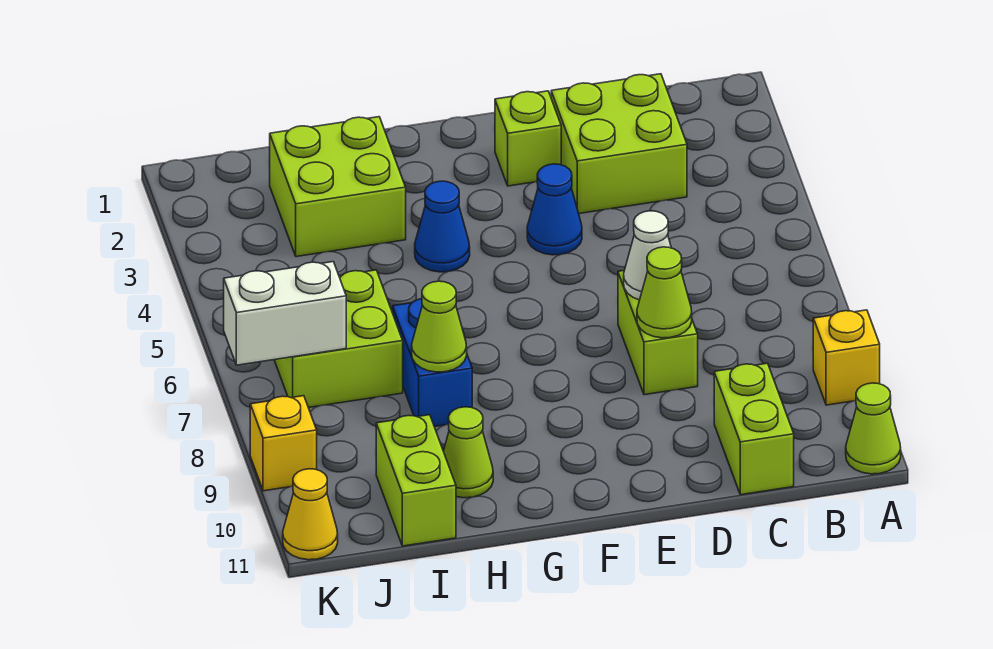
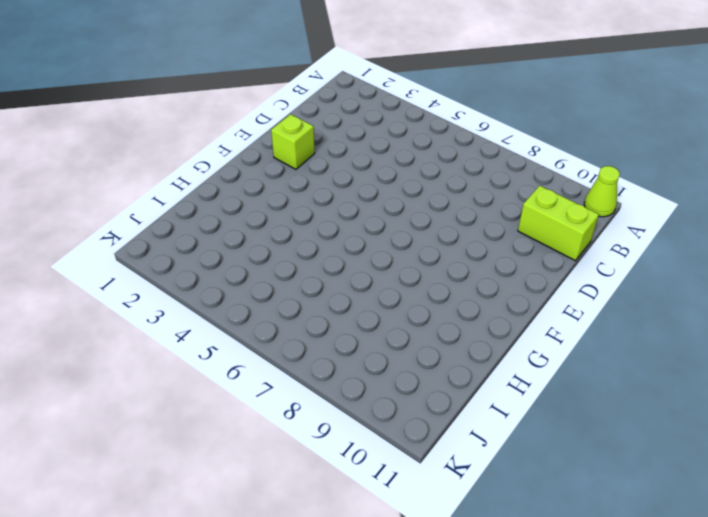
none -> yellow 1x1 brick [813,310,880,405]
none -> lime 2x2 brick [551,74,687,213]
none -> lime 1x2 brick [618,271,698,395]

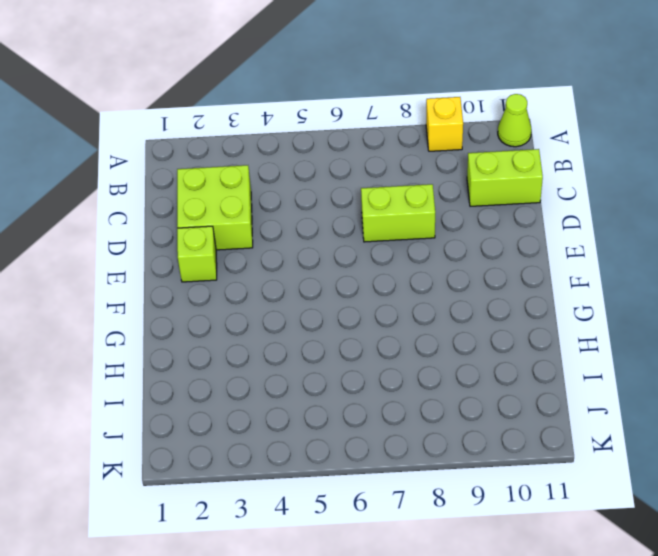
none -> blue 1x1 cone [527,164,582,255]
none -> blue 1x1 cone [415,181,470,272]
none -> lime 2x2 brick [270,117,406,257]

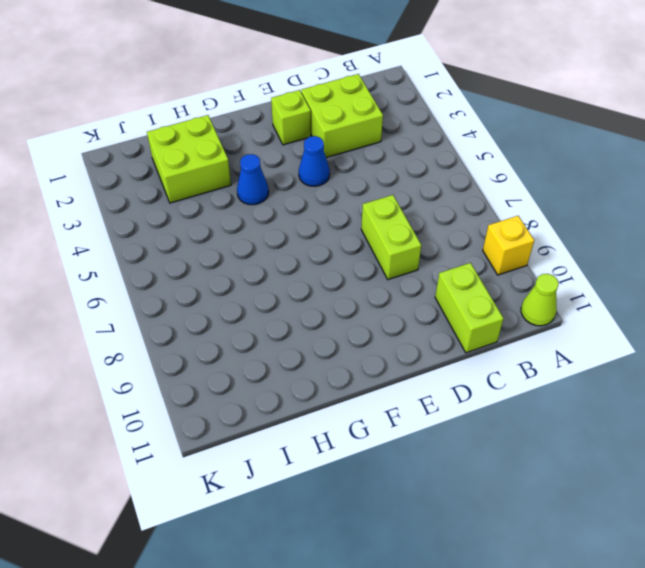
none -> blue 1x2 brick [393,299,472,427]
none -> lime 1x1 cone [443,407,493,498]
none -> lime 2x2 brick [274,270,403,408]

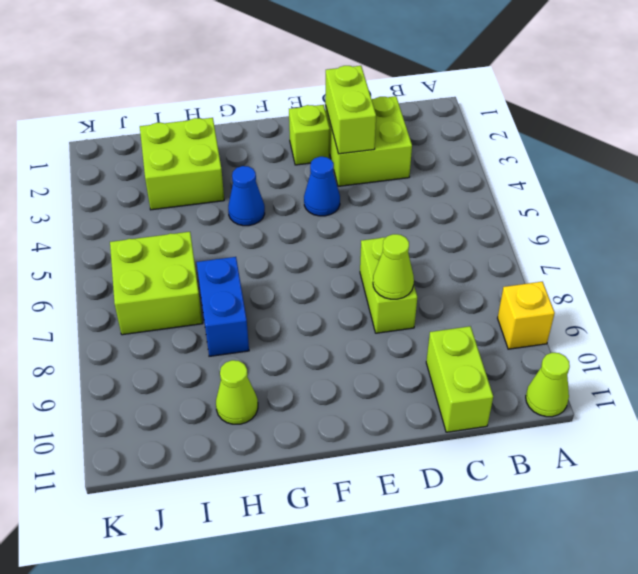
lime 1x2 brick [325,66,376,154] -> lime 1x2 brick moved to [376,415,456,546]
none -> yellow 1x1 brick [250,396,317,491]
none -> yellow 1x1 cone [283,469,338,560]
none -> white 1x1 cone [624,211,671,300]

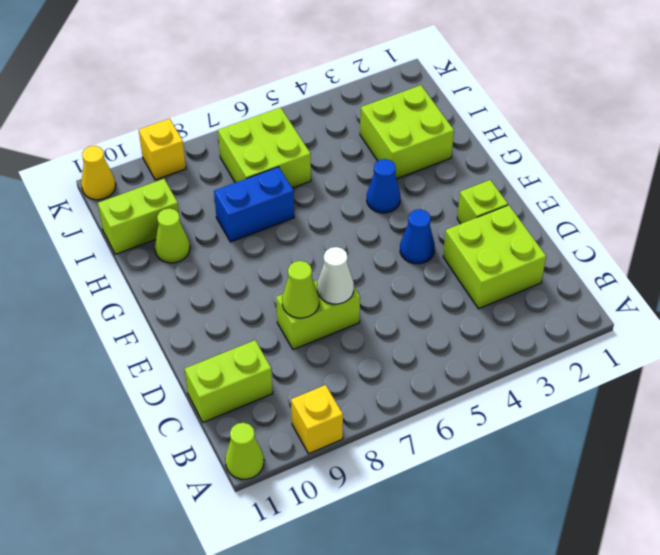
none -> lime 1x1 cone [412,281,467,372]
none -> white 1x2 brick [224,262,346,365]

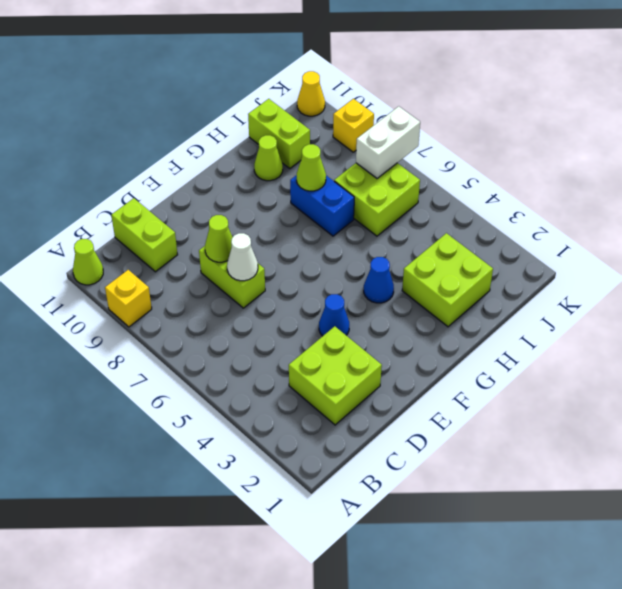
none -> lime 1x1 brick [495,91,561,186]

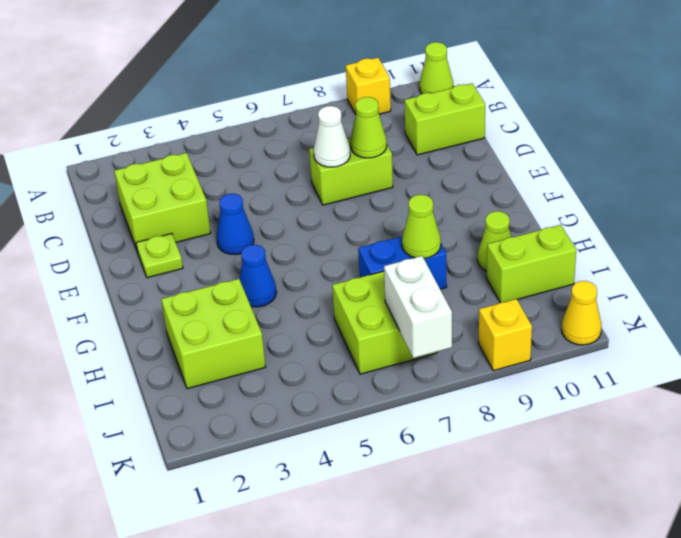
lime 1x1 plate [136,233,183,278] -> lime 1x1 brick [495,91,561,186]

